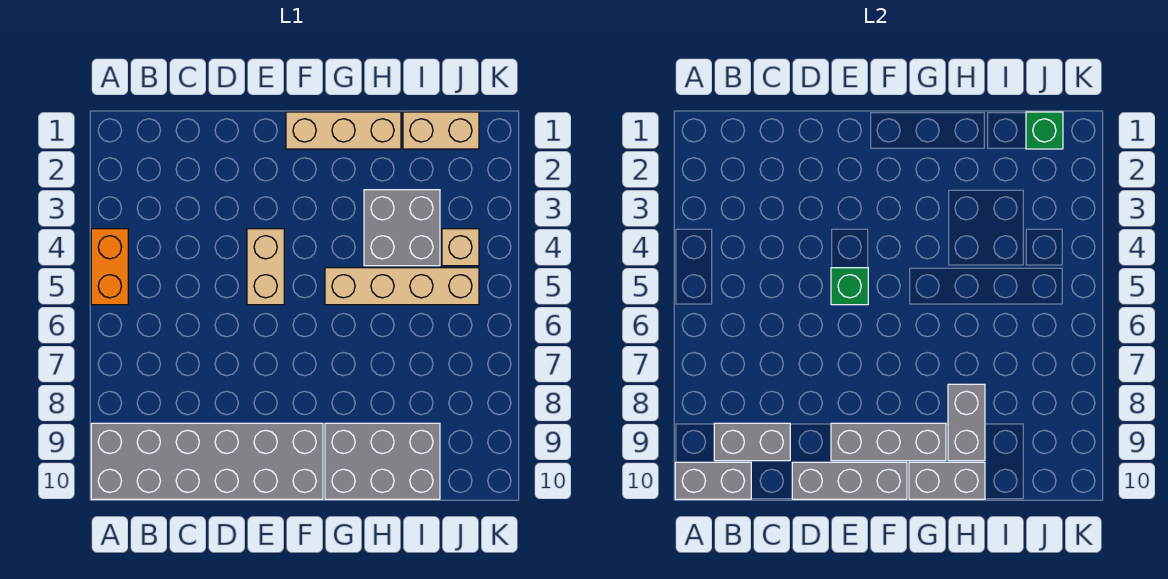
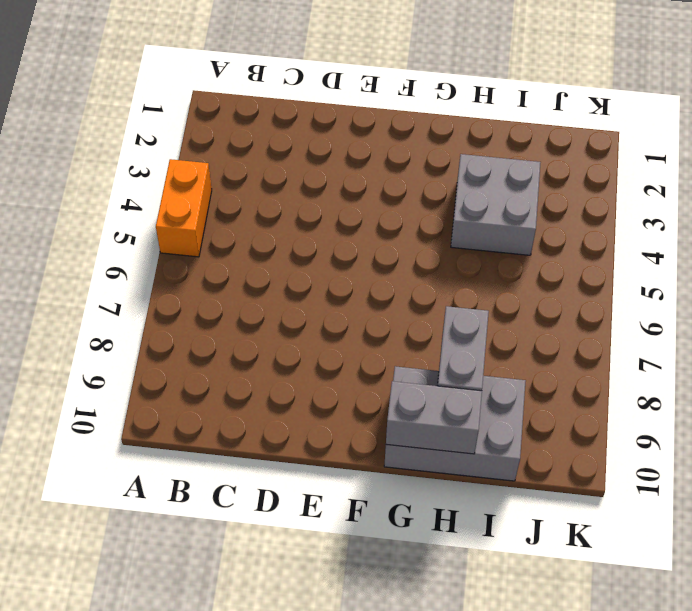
none -> grey 2x6 brick [91,423,323,499]
none -> tan 1x2 brick [247,229,284,305]
none -> tan 1x3 brick [286,112,401,149]

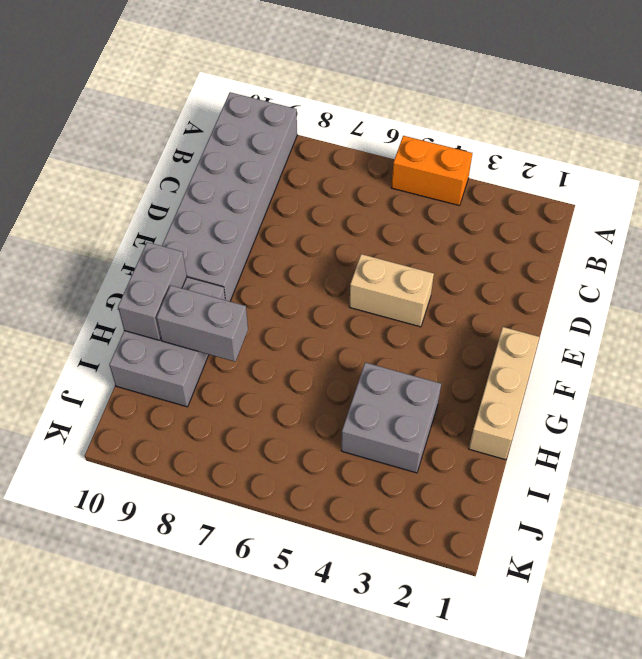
none -> tan 1x4 brick [325,268,479,305]
none -> tan 1x2 brick [403,112,479,149]
none -> tan 1x1 brick [442,229,479,266]

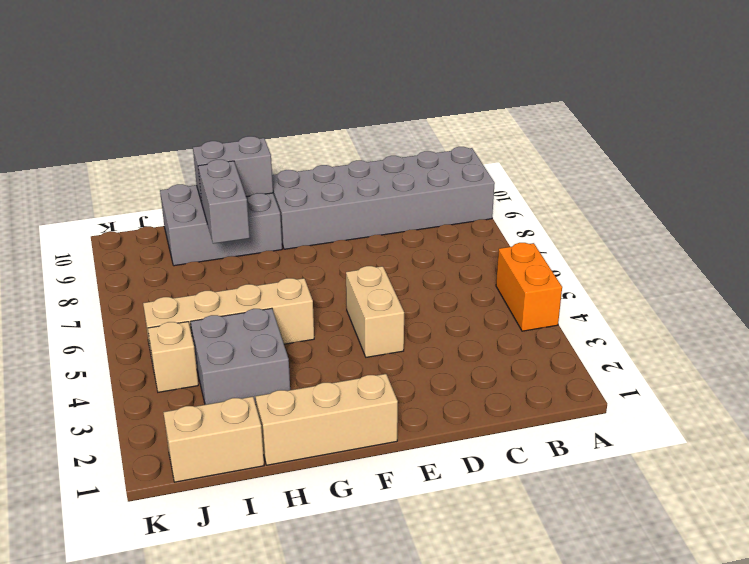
none -> grey 1x2 brick [675,462,751,499]
none -> grey 1x2 brick [714,423,790,461]
none -> grey 1x3 brick [792,462,907,499]

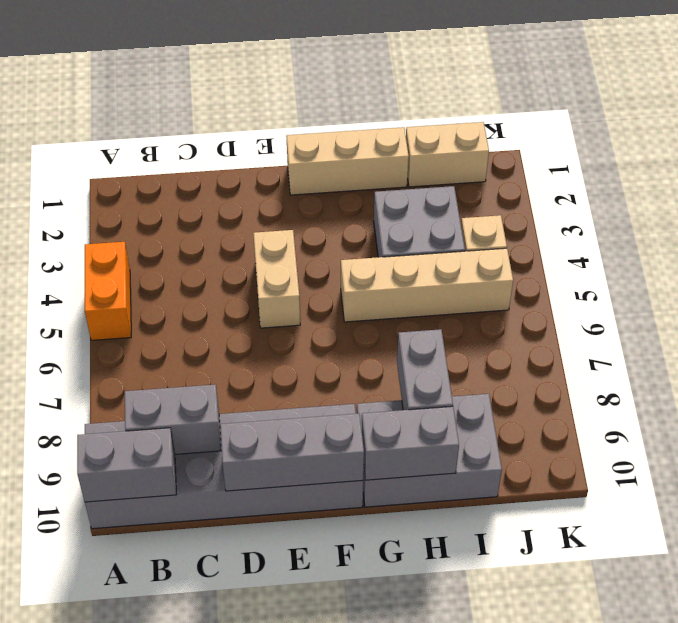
none -> green 1x1 brick [831,268,868,305]
none -> grey 1x3 brick [831,423,946,461]
none -> green 1x1 brick [1026,112,1063,149]

